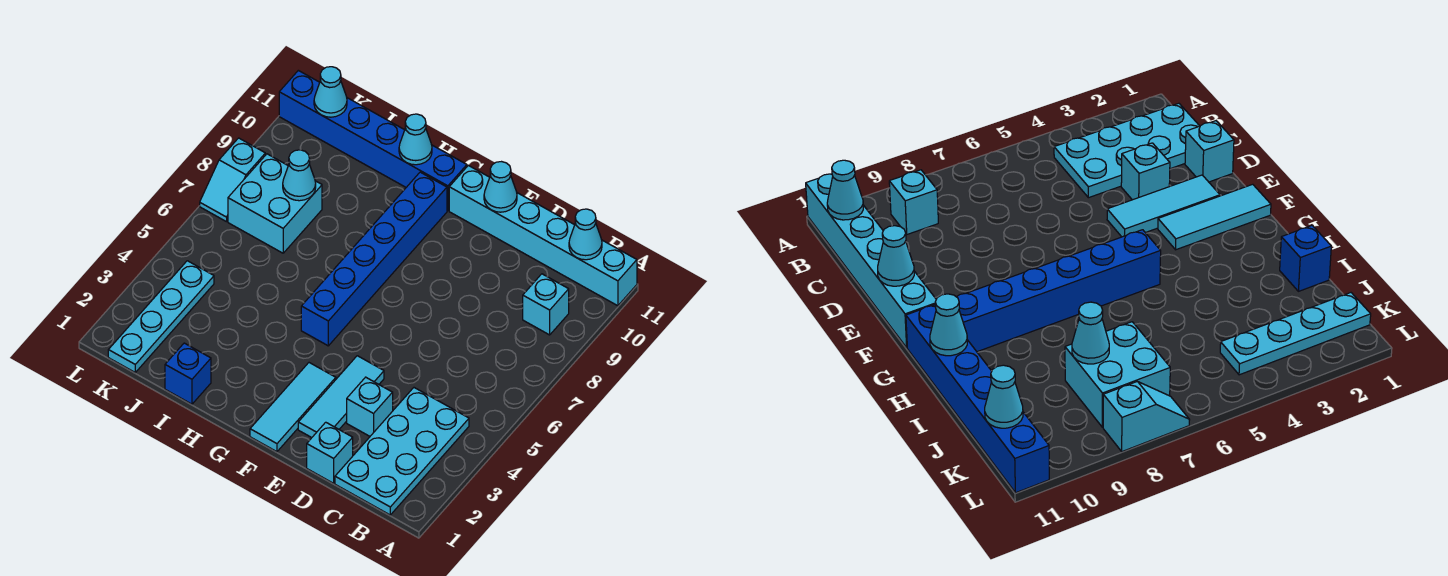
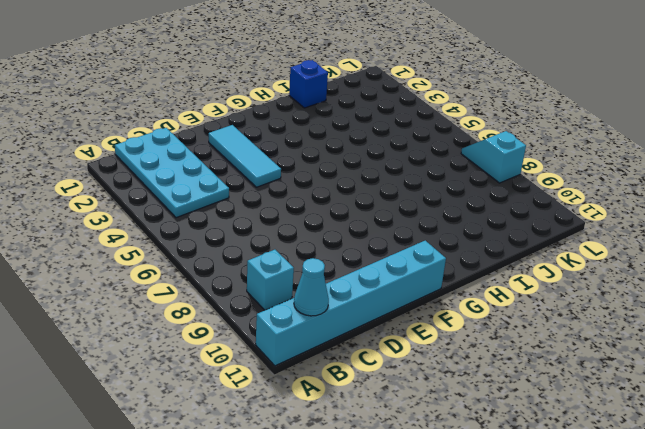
none -> cyan 1x1 brick [307,422,353,483]
none -> cyan 1x1 brick [347,377,393,436]
none -> cyan 1x3 tile [250,363,336,452]

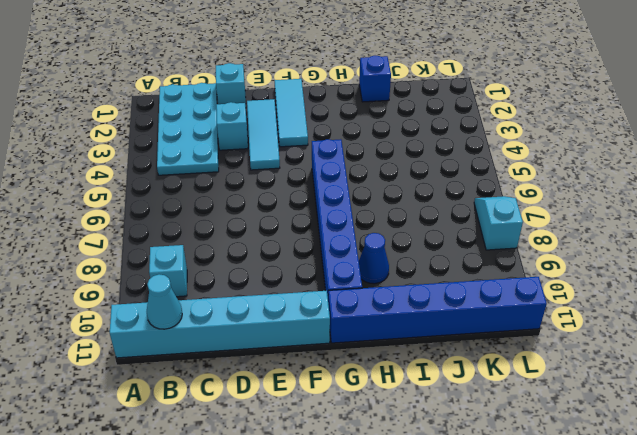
blue 1x1 cone [359,233,389,284] -> none
none -> cyan 2x2 brick [228,154,322,253]
none -> cyan 1x4 plate [108,261,214,372]
none -> cyan 1x1 cone [484,162,517,212]

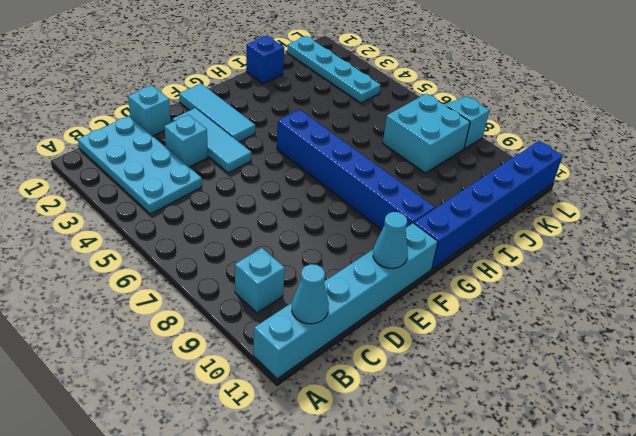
none -> cyan 1x1 cone [399,114,432,165]
none -> cyan 1x1 cone [283,150,316,201]
none -> cyan 1x1 cone [314,67,347,117]

